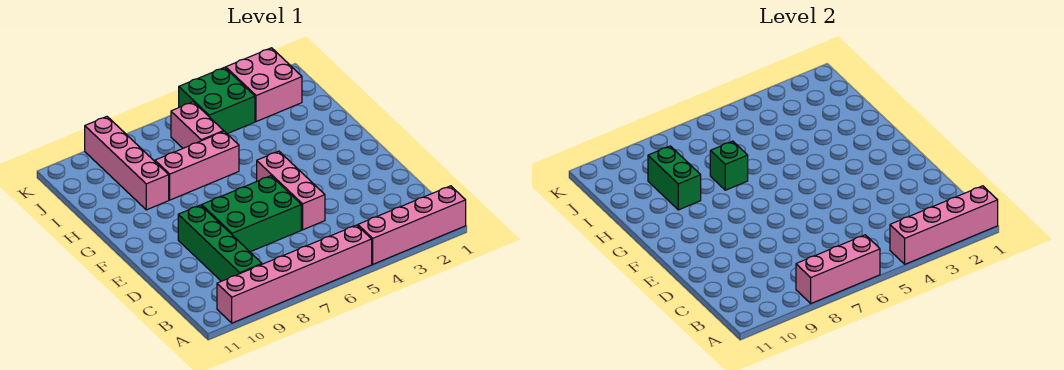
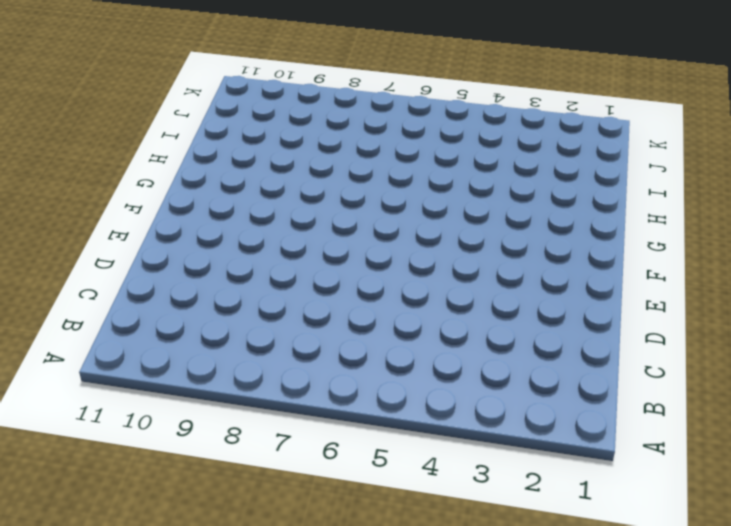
none -> pink 1x4 brick [358,186,466,264]
none -> pink 1x6 brick [217,225,372,323]
none -> green 1x4 brick [178,205,262,281]

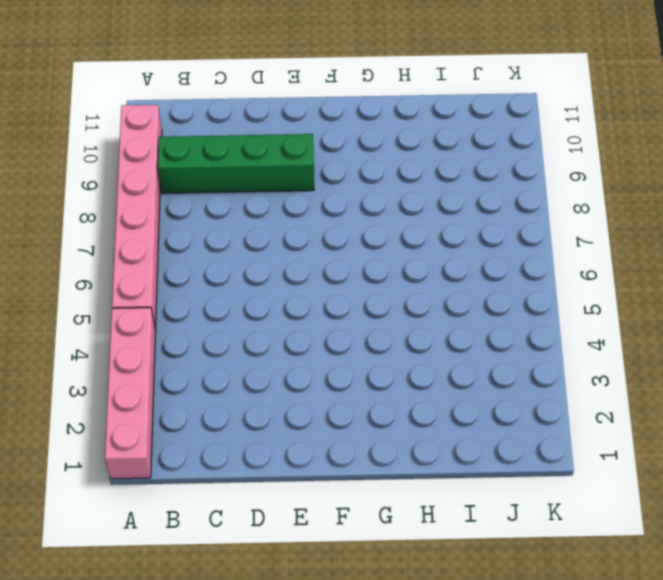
none -> pink 1x3 brick [257,151,325,230]
none -> green 2x3 brick [202,176,301,252]
none -> pink 1x3 brick [155,131,239,200]

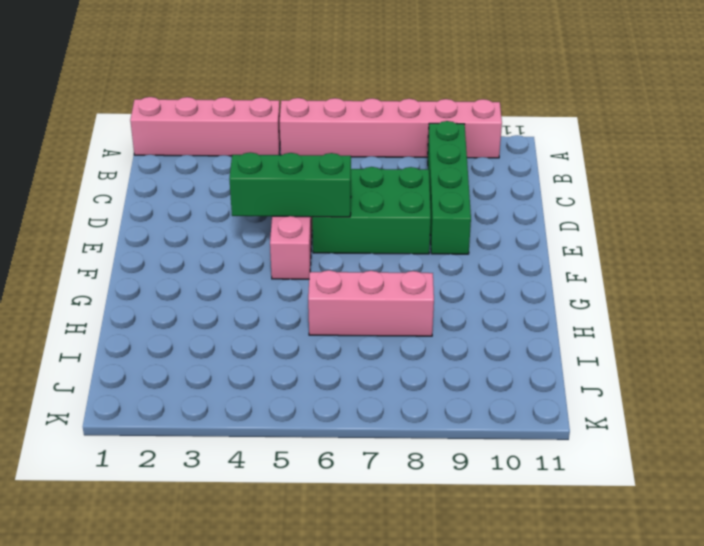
green 1x3 brick [229,152,351,217] -> none
none -> pink 1x4 brick [85,117,169,210]
none -> pink 1x2 brick [171,102,224,148]
none -> pink 2x2 brick [226,48,302,122]

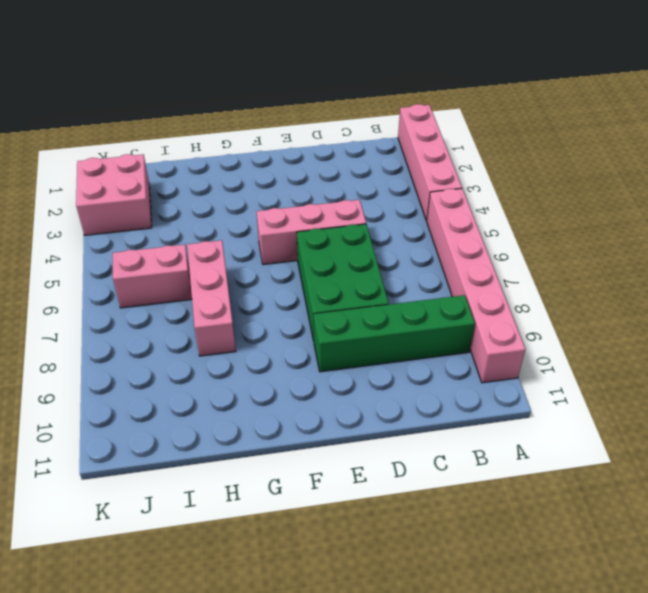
none -> pink 1x4 brick [85,117,169,210]
none -> green 2x2 brick [179,67,255,134]
none -> pink 1x4 brick [890,186,998,264]

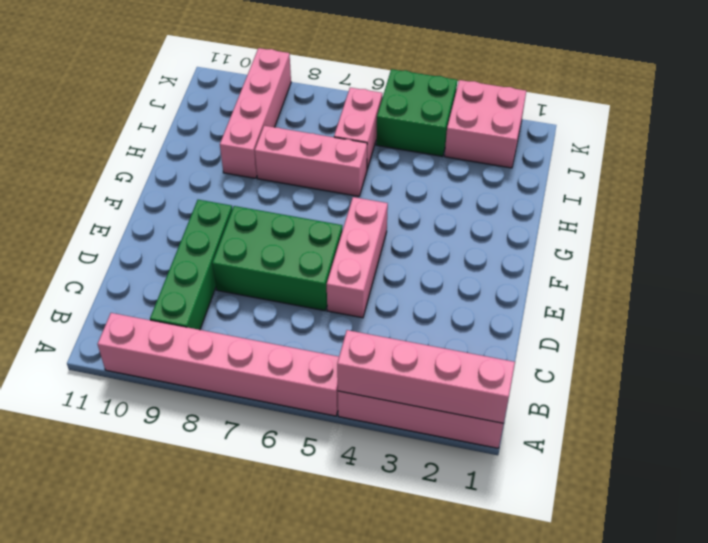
none -> pink 1x3 brick [796,235,880,303]
none -> green 1x1 brick [710,141,748,190]
none -> green 1x2 brick [648,146,701,210]

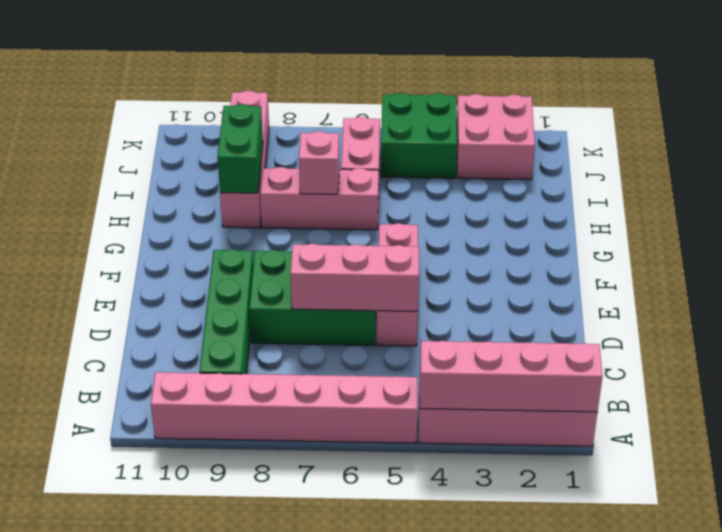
pink 1x3 brick [290,244,419,311] -> pink 1x3 brick moved to [796,235,880,303]
pink 1x1 brick [299,131,339,194] -> green 1x1 brick [710,141,748,190]

